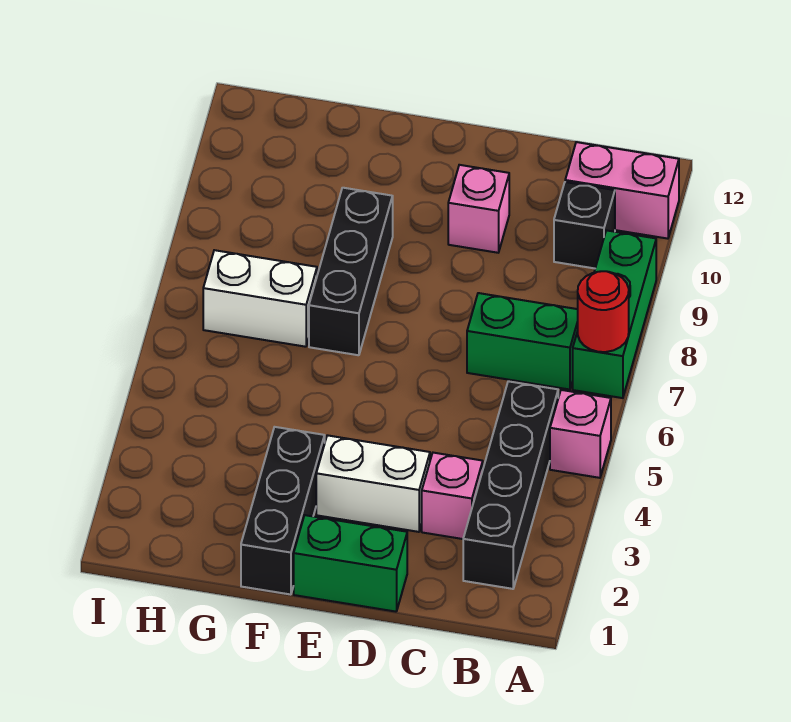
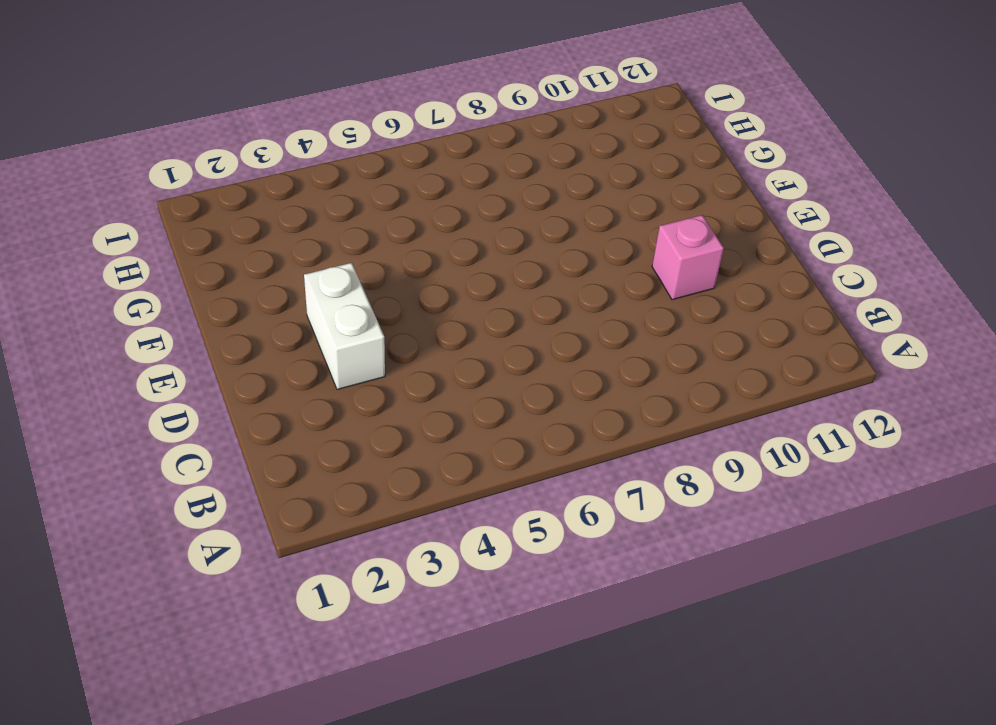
none -> pink 1x1 brick [550,390,611,478]
none -> green 1x3 brick [573,230,656,398]
none -> pink 1x2 brick [565,142,679,239]

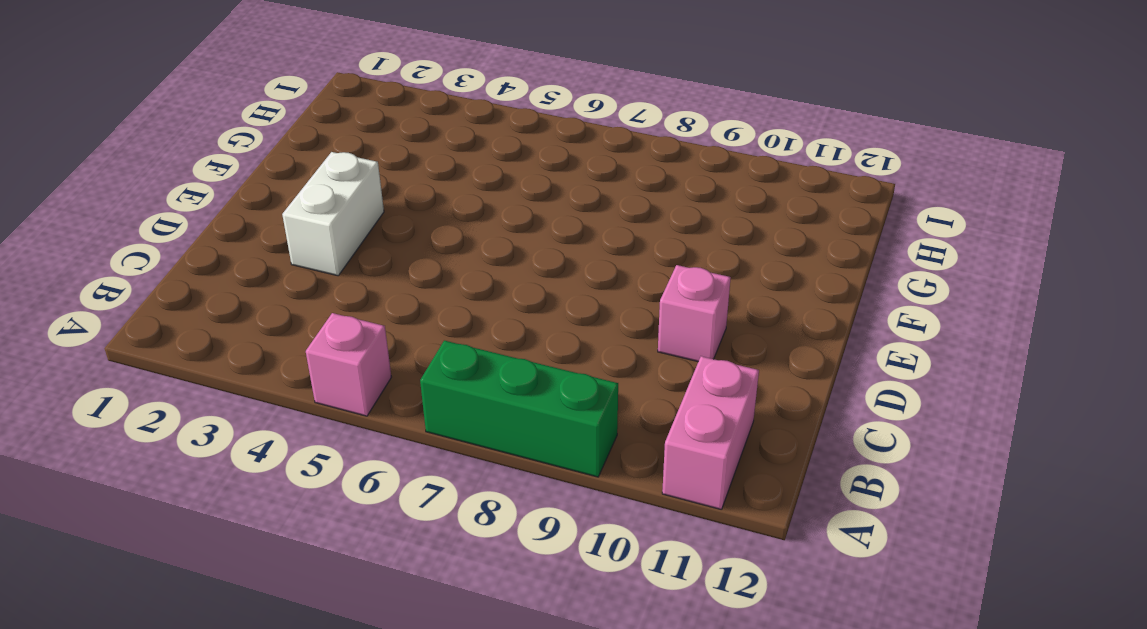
none -> black 1x4 brick [463,381,558,589]
none -> green 1x2 brick [467,293,578,390]
none -> black 1x1 brick [554,182,615,268]

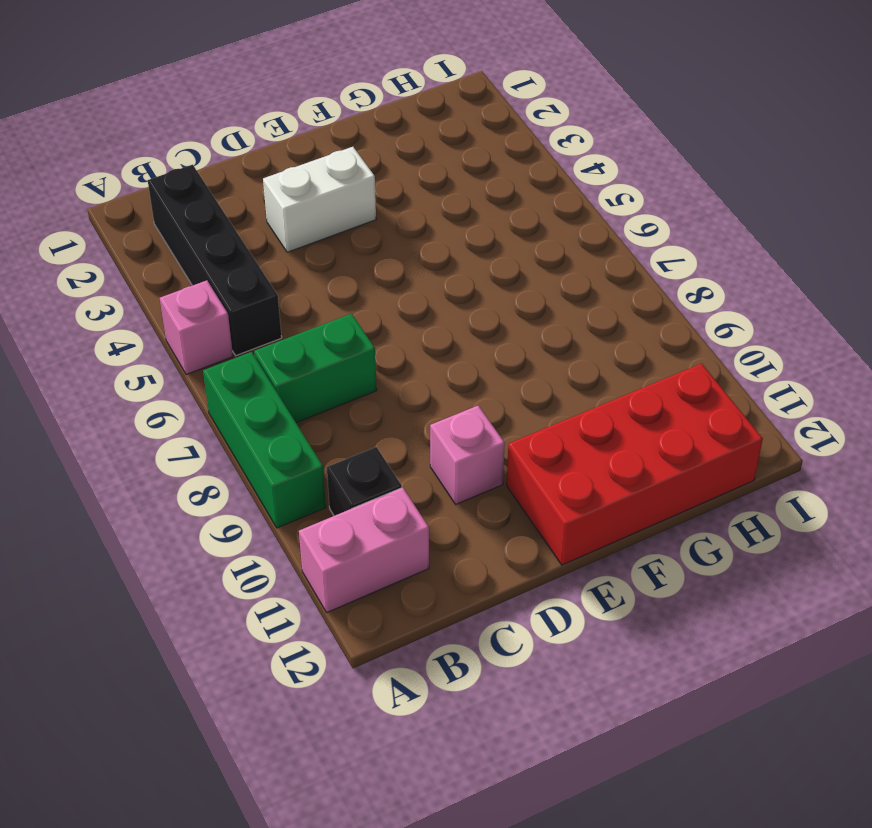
red 2x4 brick [507,364,763,565] -> none
none -> pink 1x1 brick [422,453,483,539]
none -> green 1x2 brick [294,515,407,612]
none -> black 1x3 brick [241,427,325,595]

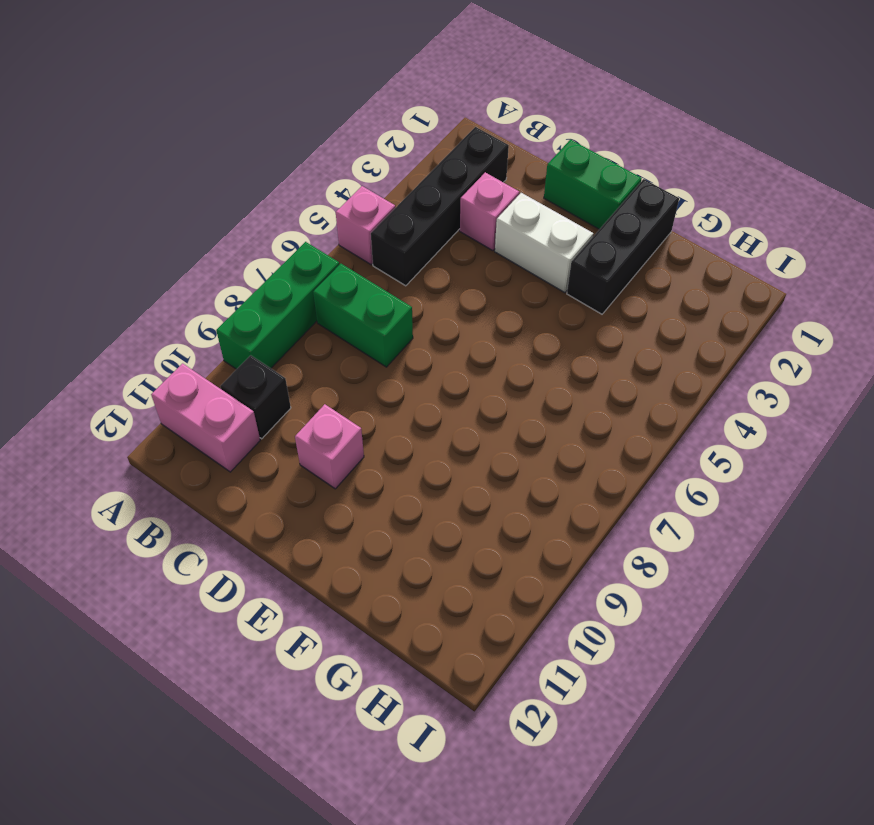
none -> black 1x3 brick [309,188,393,355]
none -> white 1x2 brick [203,250,317,347]
none -> red 1x1 round brick [578,271,629,352]

